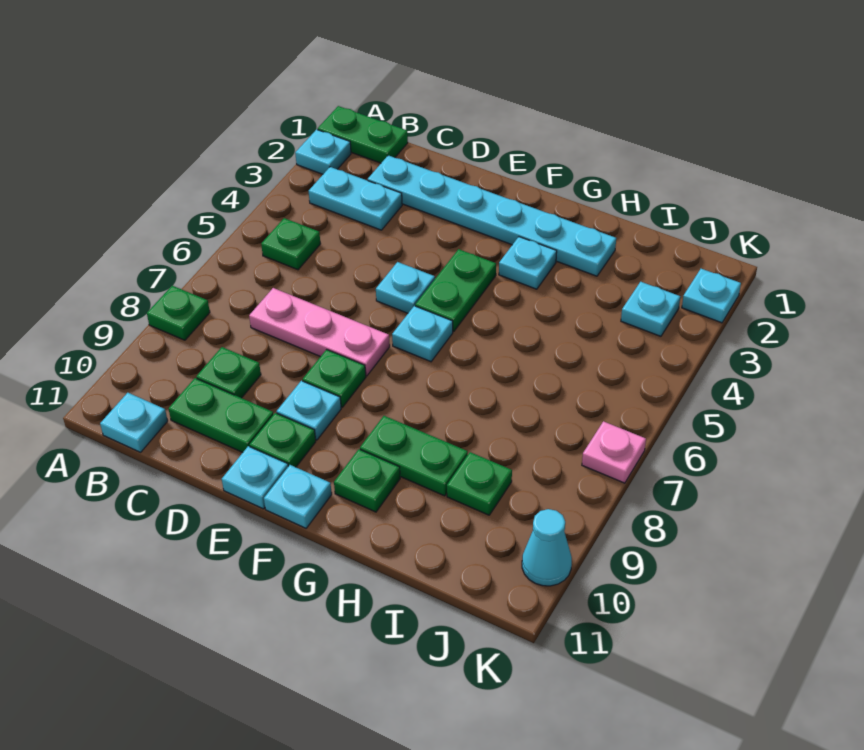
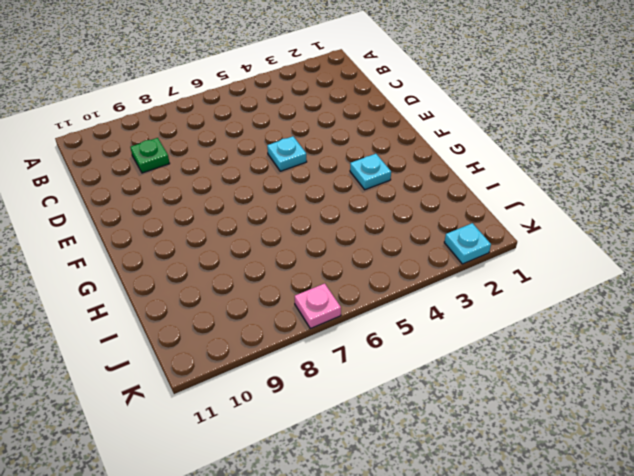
none -> green 1x2 plate [318,106,408,163]
none -> cyan 1x1 plate [295,129,351,174]
none -> green 1x1 plate [147,286,210,340]

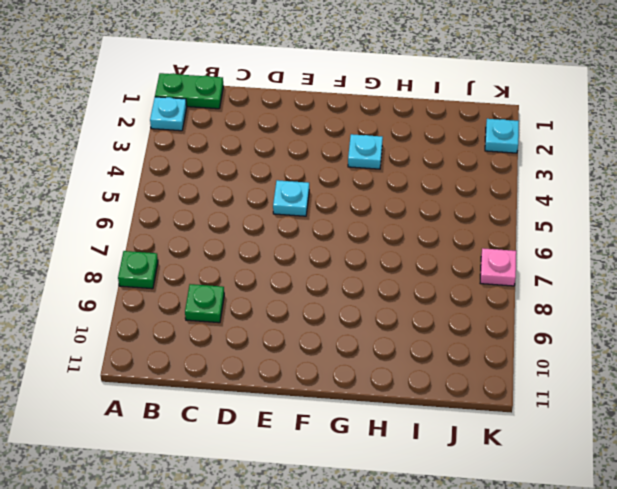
none -> cyan 1x2 plate [309,167,402,230]
none -> green 1x1 plate [261,218,321,270]
none -> cyan 1x1 plate [100,393,168,452]

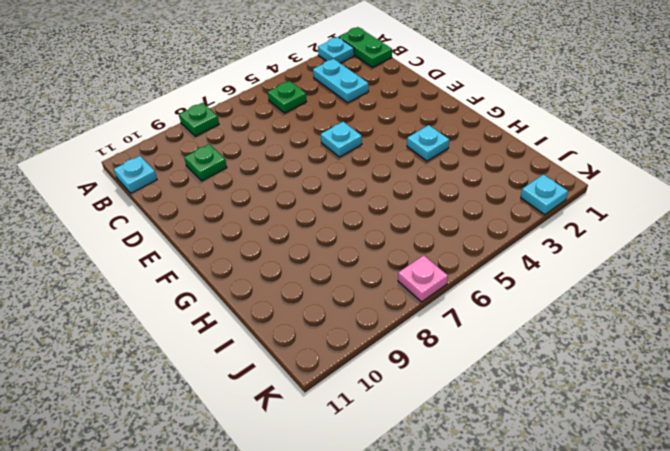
none -> cyan 1x6 plate [368,155,616,276]
none -> pink 1x3 plate [249,288,390,376]
none -> green 1x2 plate [169,378,274,452]

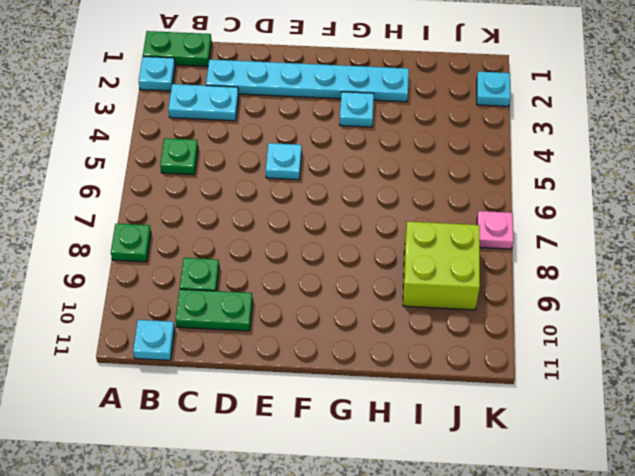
lime 2x2 brick [403,222,480,310] -> green 1x1 plate [447,452,512,515]
none -> pink 1x3 plate [249,288,390,376]
none -> green 1x1 plate [303,350,366,407]
none -> cyan 1x1 plate [277,381,341,440]

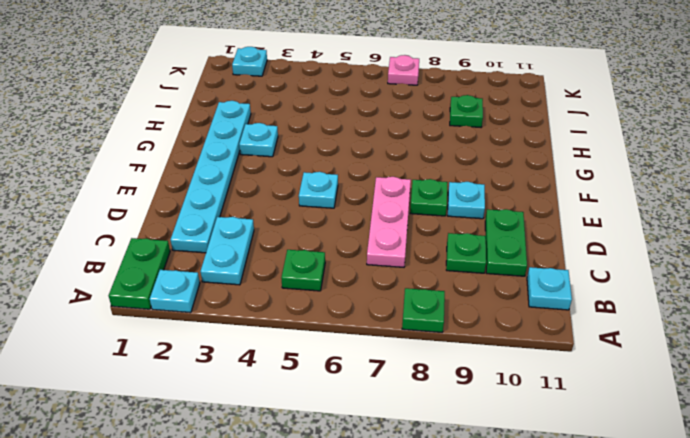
none -> green 1x1 plate [250,413,316,467]
none -> cyan 1x1 plate [222,446,288,509]
none -> green 1x2 plate [415,249,496,332]

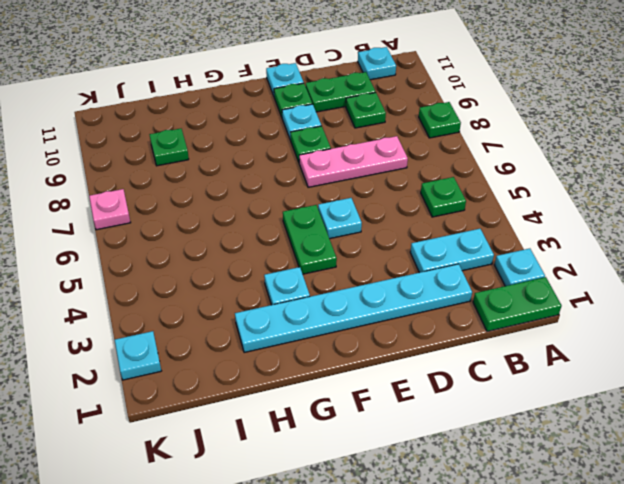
none -> cyan 1x1 plate [392,306,453,362]
none -> cyan 1x1 plate [264,465,332,528]
none -> green 1x2 plate [360,416,468,496]

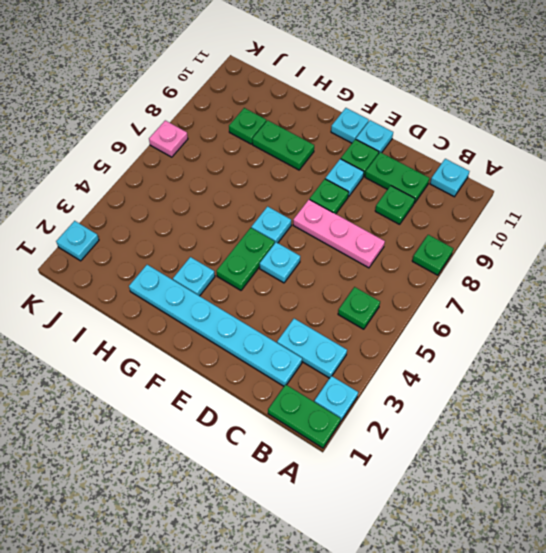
none -> green 1x1 plate [334,449,400,512]
none -> cyan 1x1 plate [621,282,680,336]
none -> cyan 1x1 cone [522,509,572,586]

